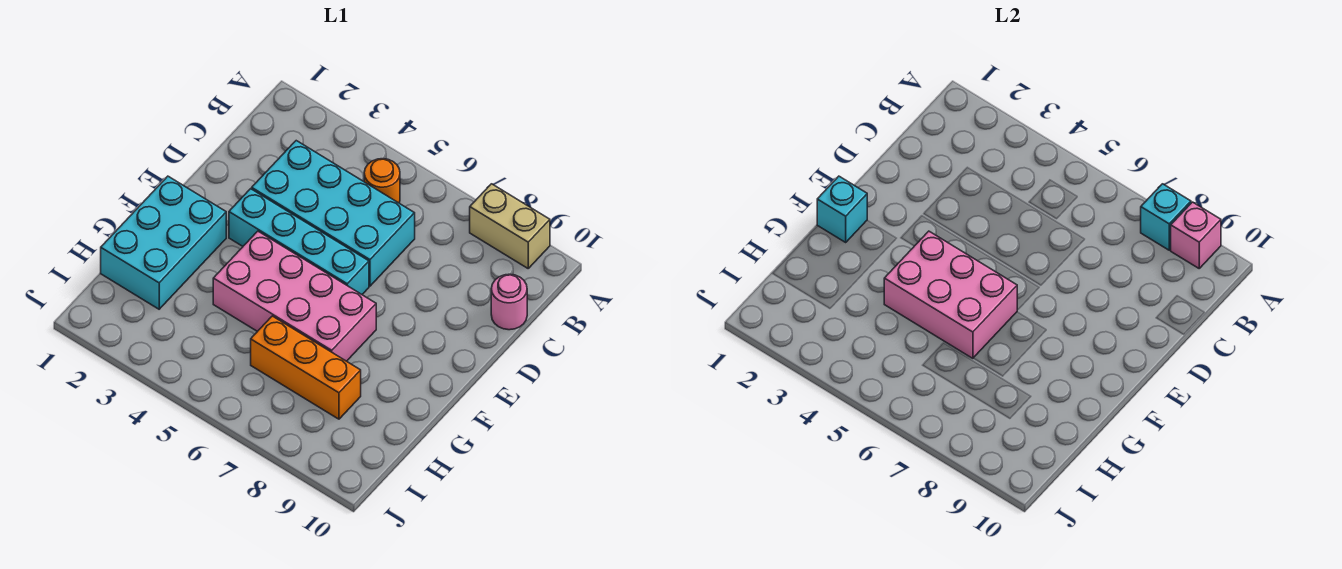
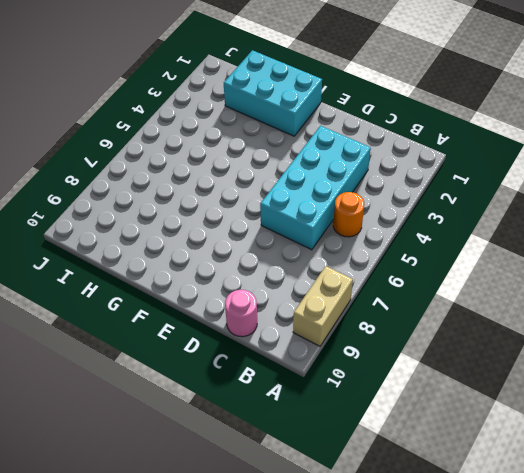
none -> cyan 1x4 brick [229,189,369,294]
none -> pink 2x4 brick [213,231,376,361]
none -> orange 1x3 brick [251,316,361,419]

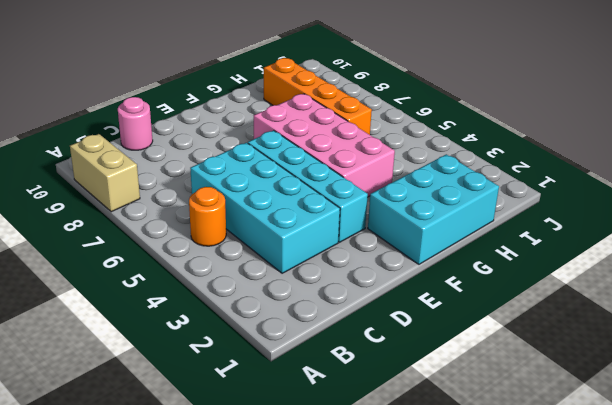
orange 1x4 brick [264,58,372,135] -> orange 1x3 brick [251,316,361,419]
none -> cyan 1x1 brick [1141,184,1191,250]
none -> pink 1x1 brick [1170,202,1221,268]
none -> cyan 1x1 brick [817,176,867,242]

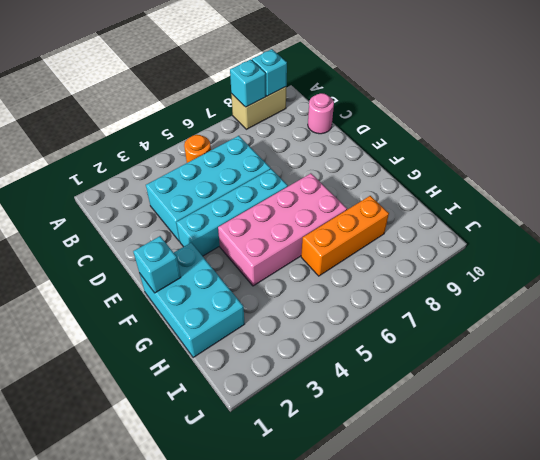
cyan 1x1 brick [252,49,287,96] -> pink 1x1 brick [1170,202,1221,268]
none -> pink 2x3 brick [884,231,1017,358]

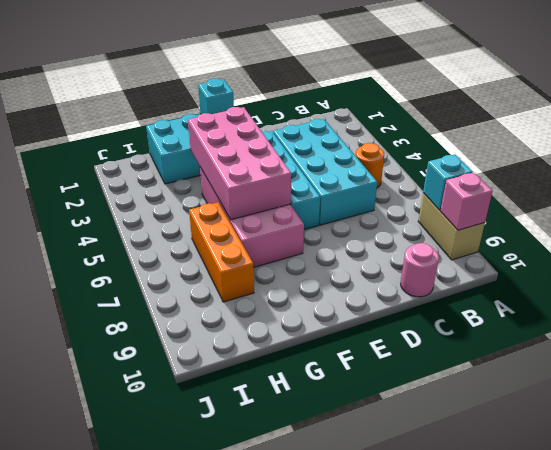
pink 2x4 brick [188,107,291,220] -> pink 2x3 brick [884,231,1017,358]

